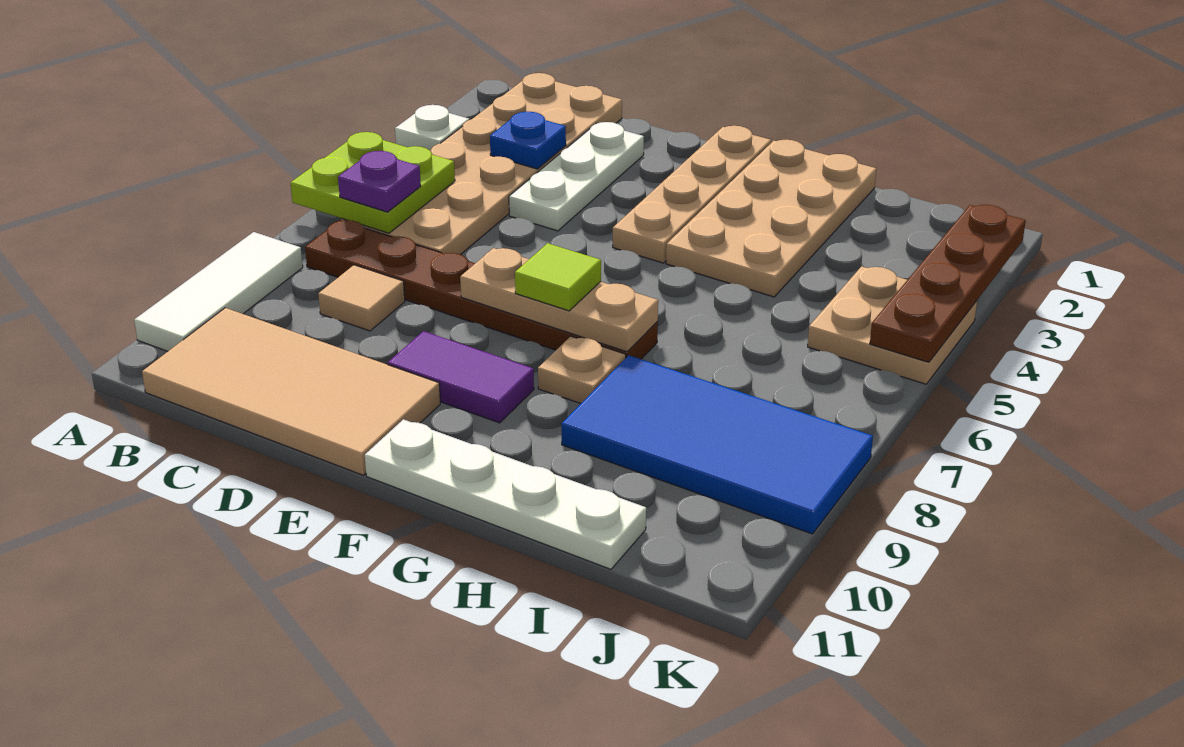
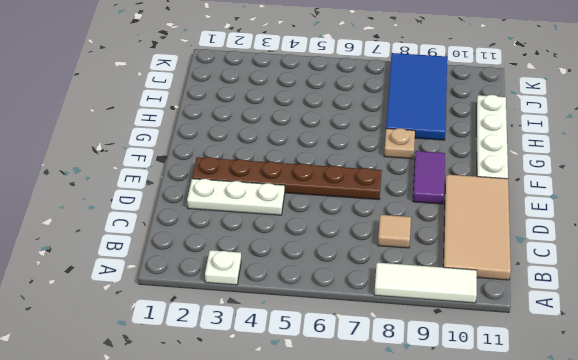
brown 1x6 plate [192,157,382,200] -> brown 1x6 plate turned to [305,220,658,359]
none -> tan 2x6 plate [342,73,622,255]
none -> tan 1x4 plate [613,126,771,263]
none -> tan 2x4 plate [666,140,876,297]

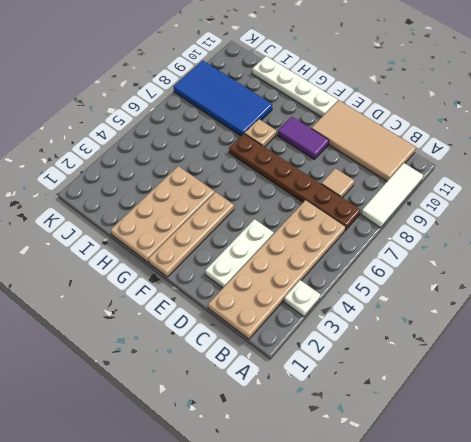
none -> tan 2x2 plate [808,266,977,384]
none -> lime 2x2 plate [291,132,455,233]
none -> blue 1x1 plate [490,112,566,169]

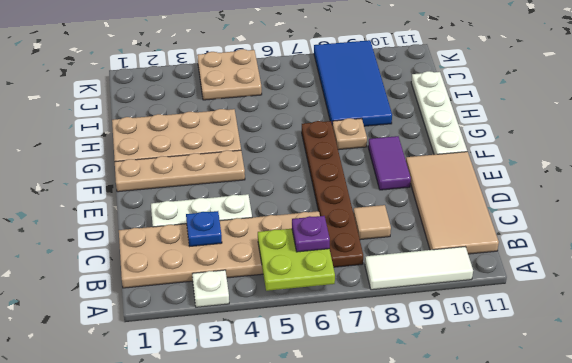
none -> tan 1x3 plate [460,248,658,352]
none -> brown 1x4 plate [870,205,1026,362]
none -> lime 1x1 tile [515,243,601,311]

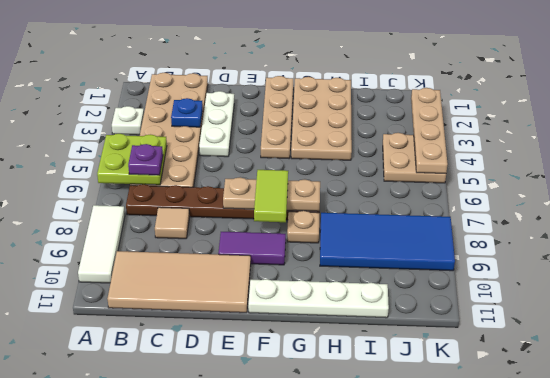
lime 1x2 tile [254,170,288,222] -> lime 1x1 tile [515,243,601,311]
tan 1x4 plate [411,88,448,174] -> brown 1x4 plate [870,205,1026,362]

